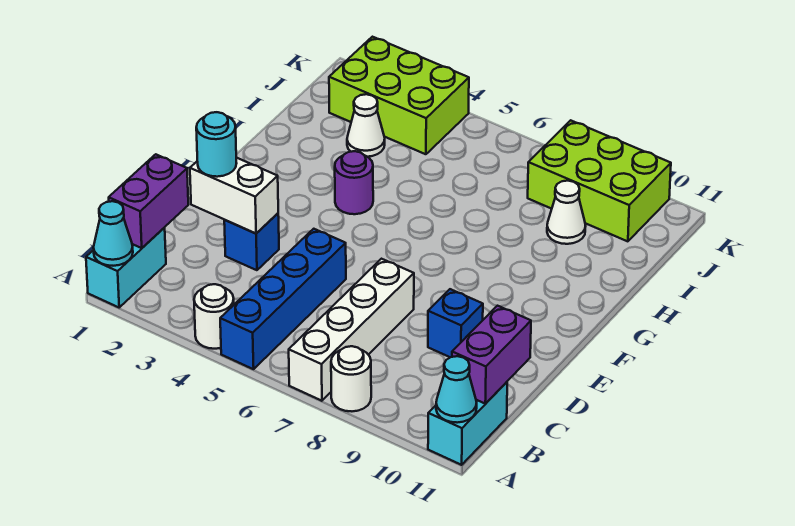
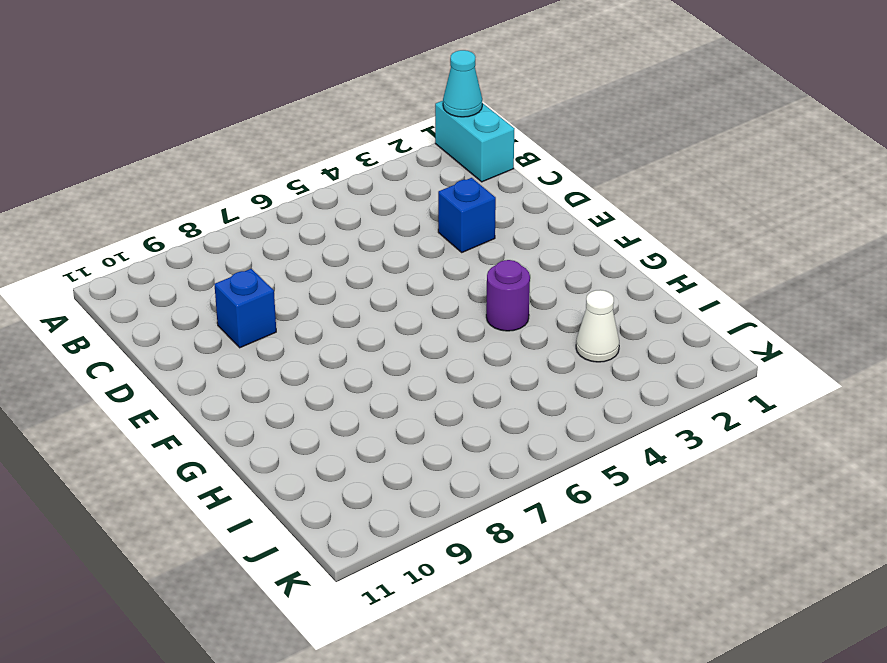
none -> white 1x1 round brick [194,284,234,349]
none -> blue 1x4 brick [220,229,346,369]
none -> white 1x4 brick [289,259,414,401]

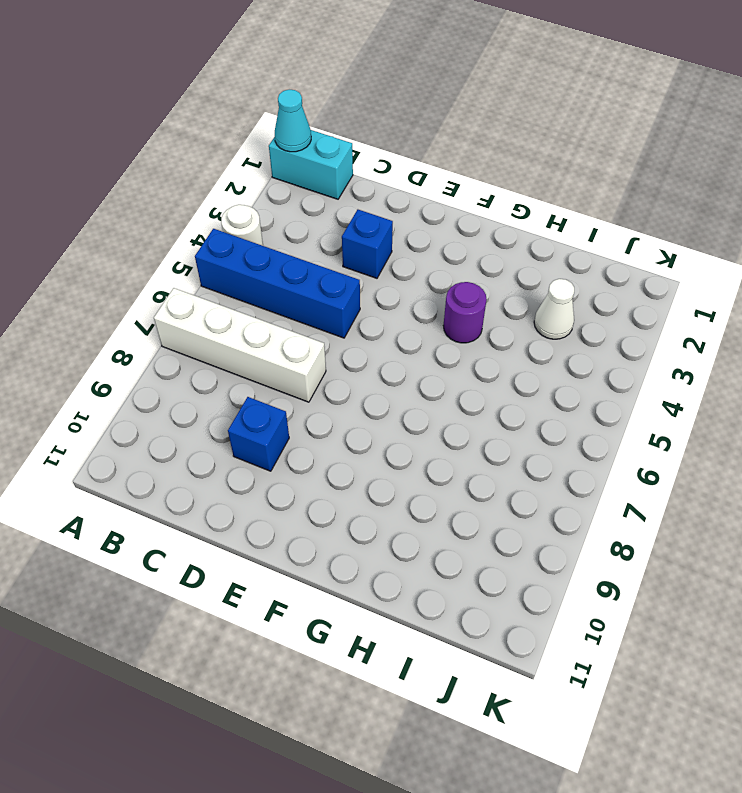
none -> white 1x1 round brick [331,346,371,411]
none -> cyan 1x2 brick [428,382,507,465]
none -> white 1x1 cone [547,181,586,244]

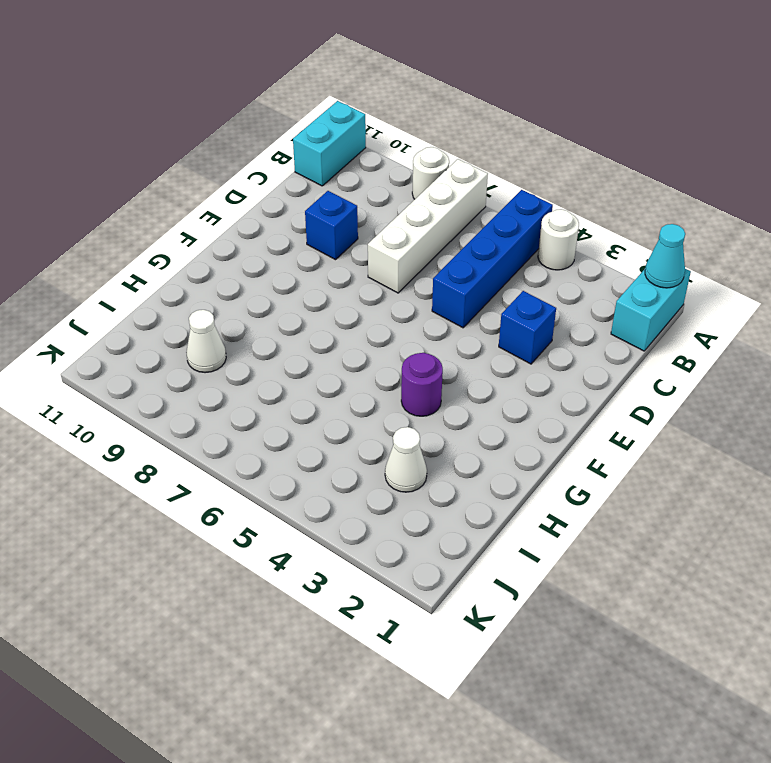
none -> lime 2x3 brick [329,37,469,154]
none -> lime 2x3 brick [528,120,671,241]
none -> cyan 1x1 cone [436,356,477,423]

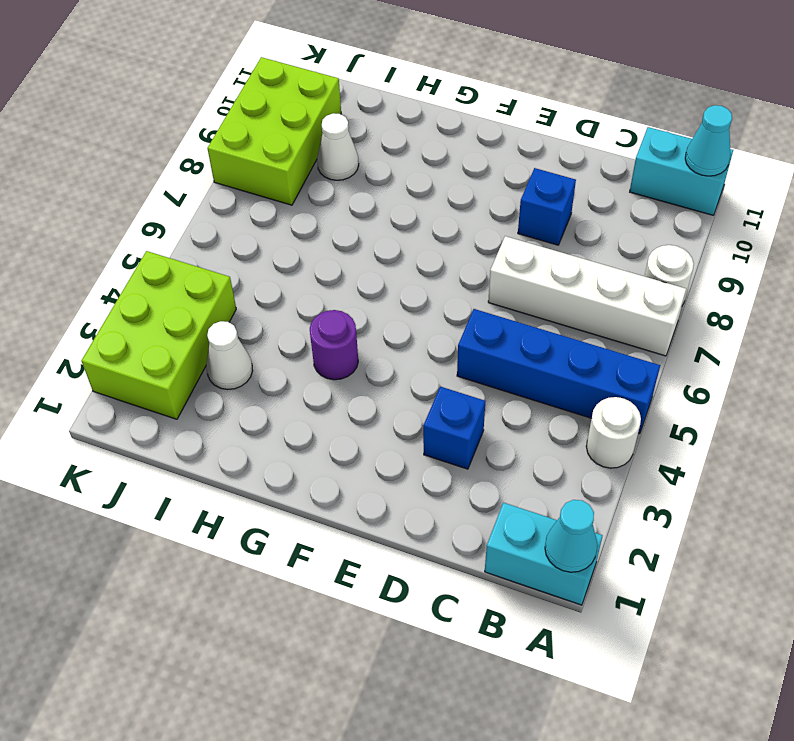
none -> purple 1x2 brick [109,154,188,248]
none -> purple 1x2 brick [452,306,531,403]
none -> white 1x2 brick [190,158,278,234]

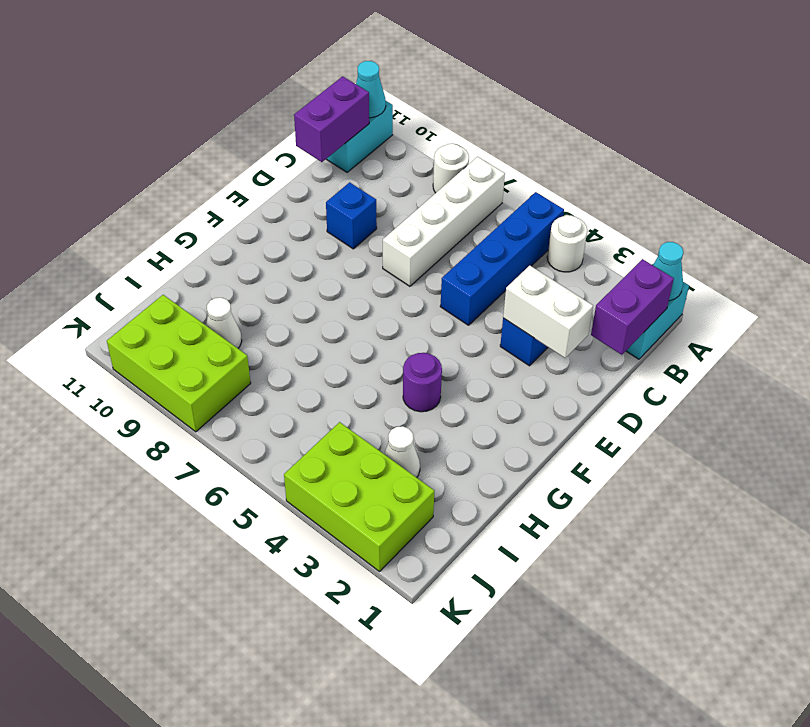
none -> cyan 1x1 round brick [196,112,237,177]

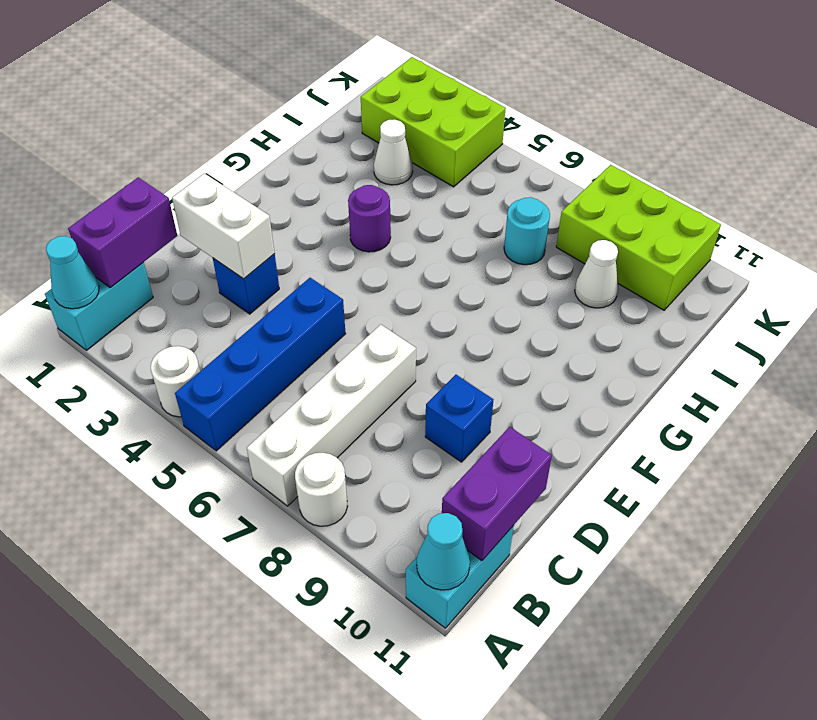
cyan 1x1 round brick [504,197,550,265] -> cyan 1x1 round brick moved to [196,112,237,177]

